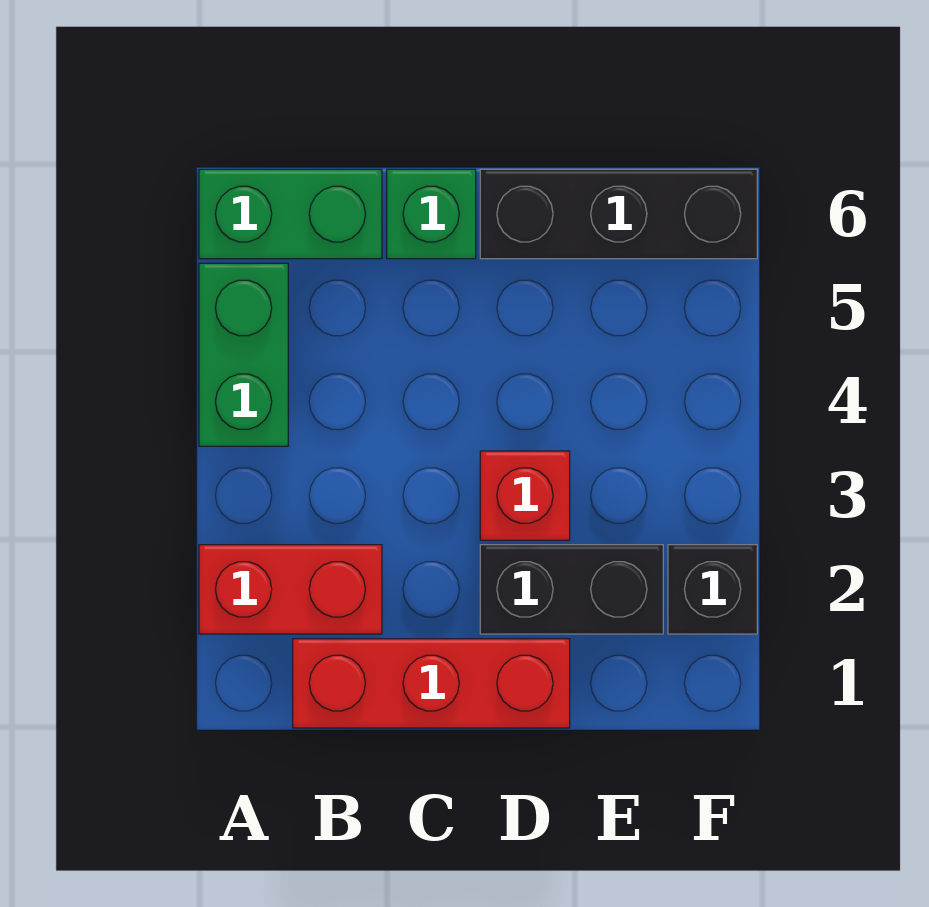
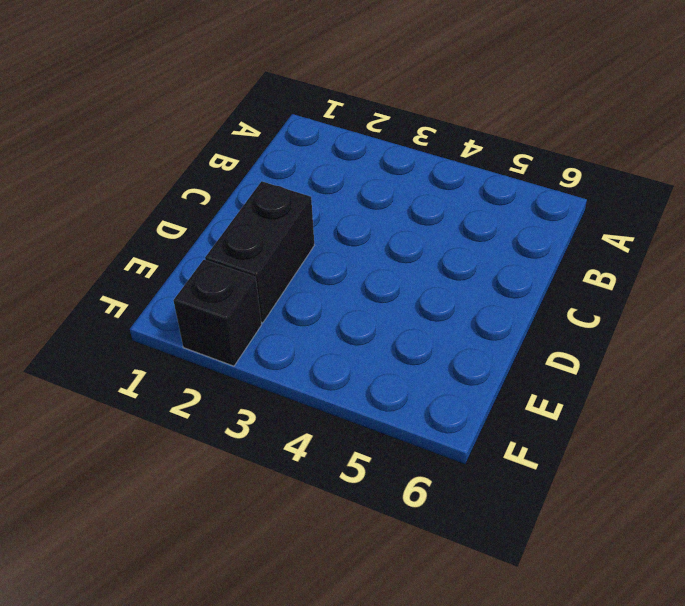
none -> red 1x2 brick [199,545,382,634]
none -> green 1x2 brick [199,263,288,446]

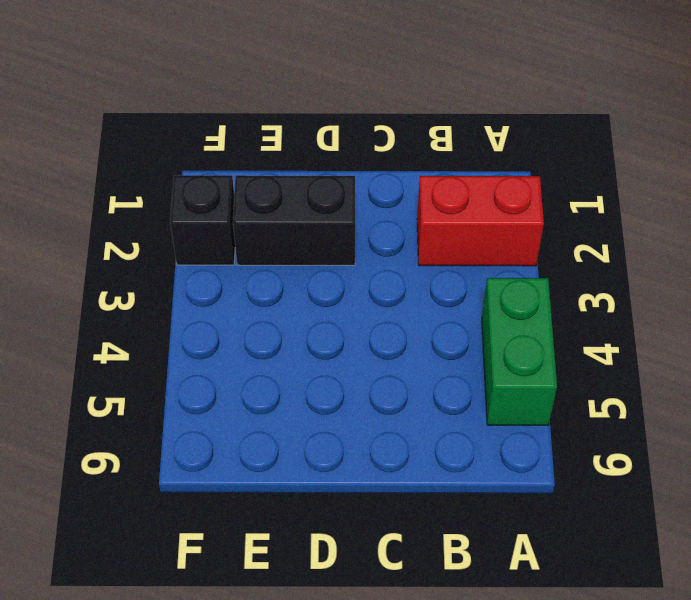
none -> green 1x2 brick [199,169,382,259]
none -> red 1x3 brick [293,639,570,728]

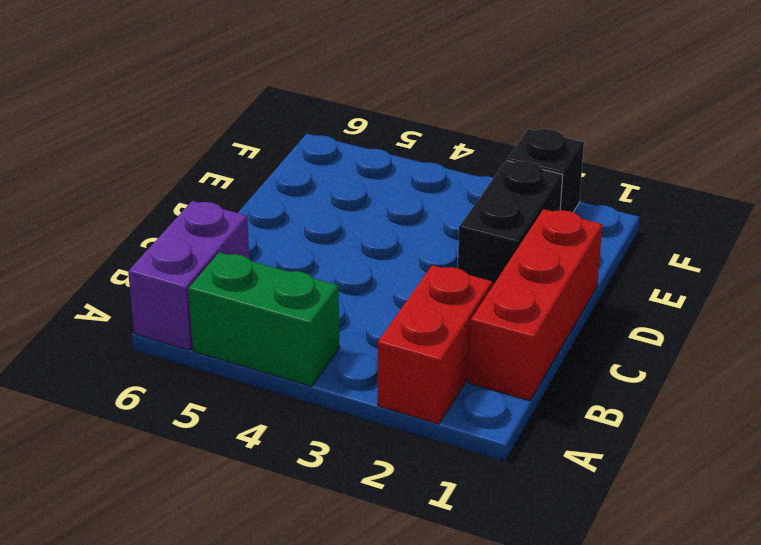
purple 1x2 brick [128,201,249,350] -> green 1x2 brick [199,169,382,259]
none -> green 1x1 brick [387,169,476,259]
none -> red 1x1 brick [480,451,570,540]

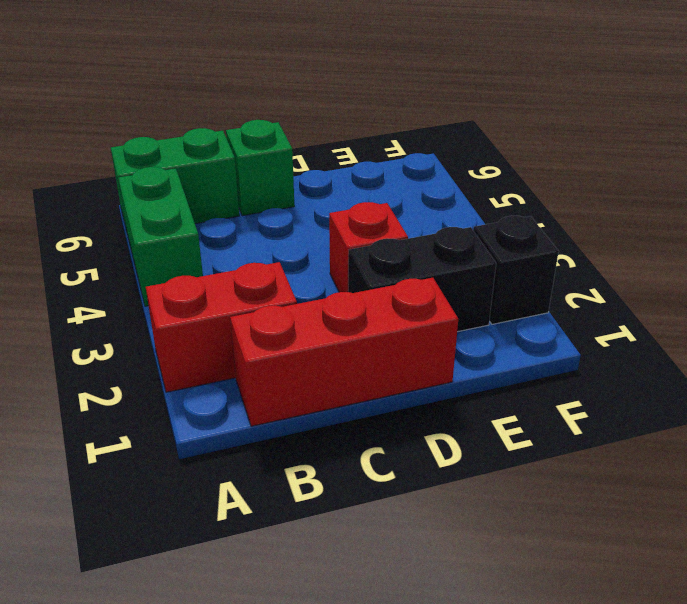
none -> black 1x3 brick [480,169,757,259]

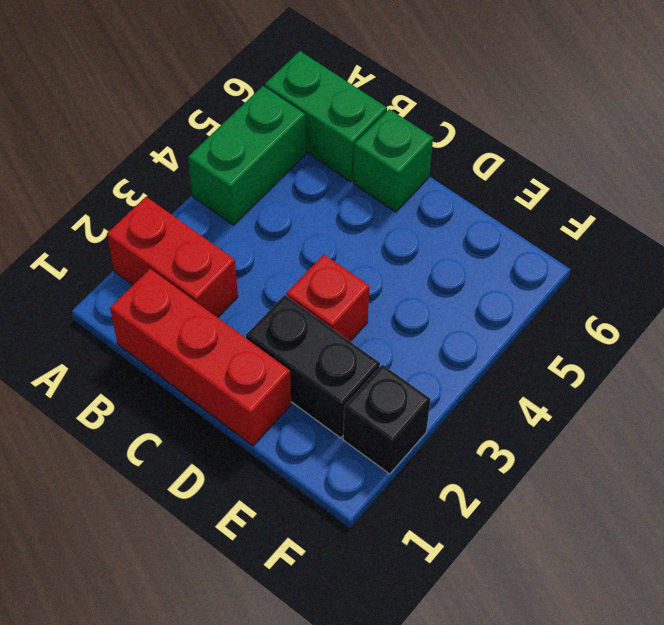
none -> black 1x3 brick [480,169,757,259]

